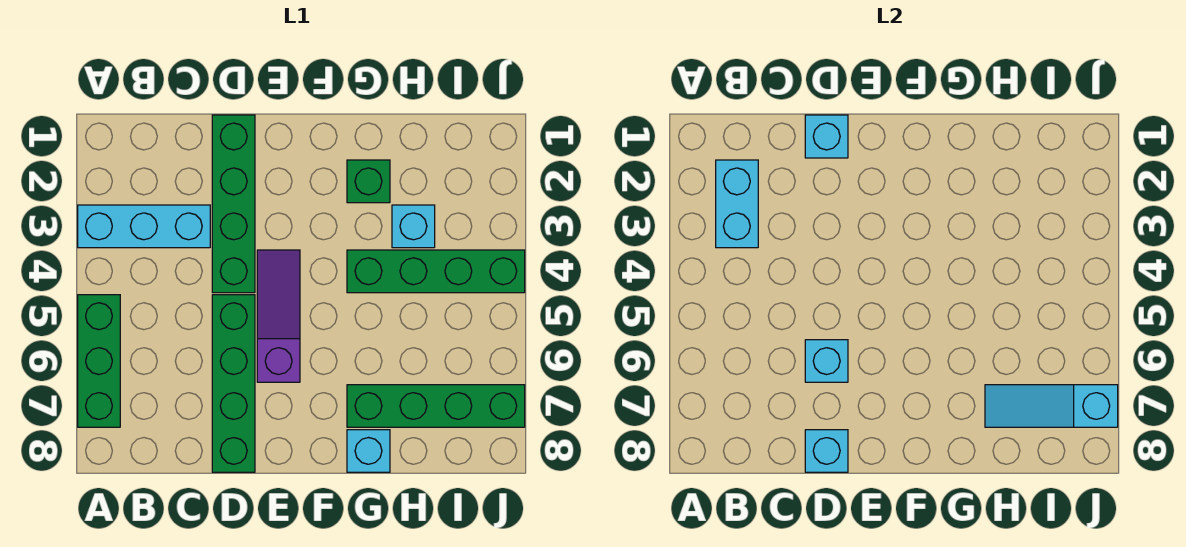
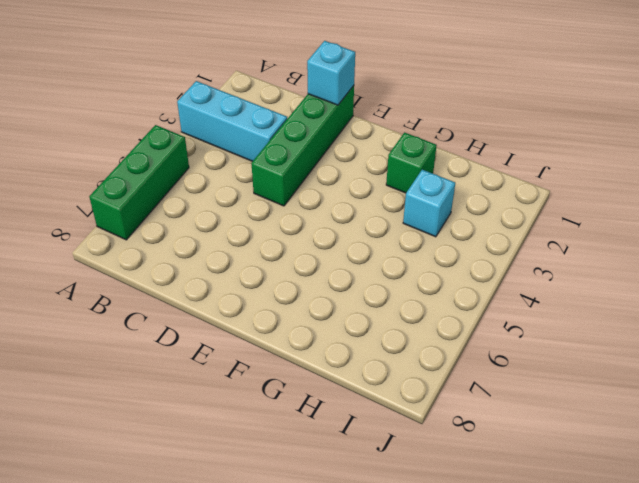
none -> green 1x4 brick [212,295,255,472]
none -> purple 1x3 slope [257,250,300,382]
none -> green 1x4 brick [347,250,525,293]

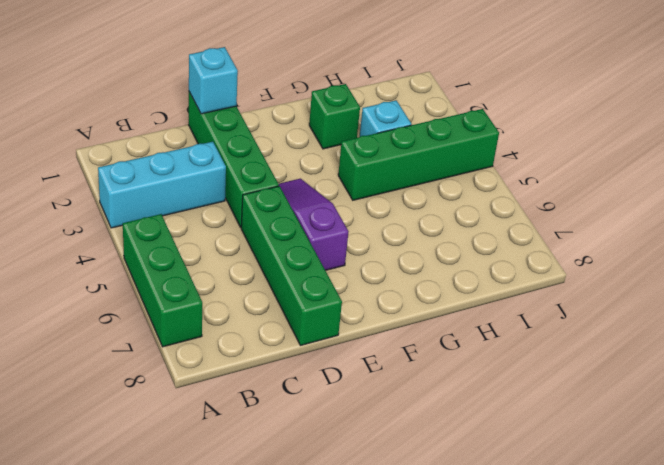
none -> green 1x4 brick [347,385,525,427]
none -> cyan 1x1 brick [347,430,390,472]
none -> cyan 1x2 brick [716,160,758,248]

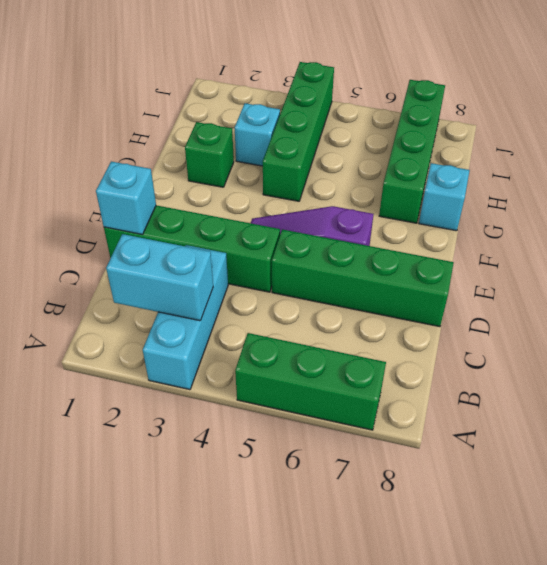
none -> cyan 1x1 brick [805,340,848,382]
none -> cyan 1x1 brick [805,430,848,472]
none -> cyan 1x3 slope [985,385,1118,427]

